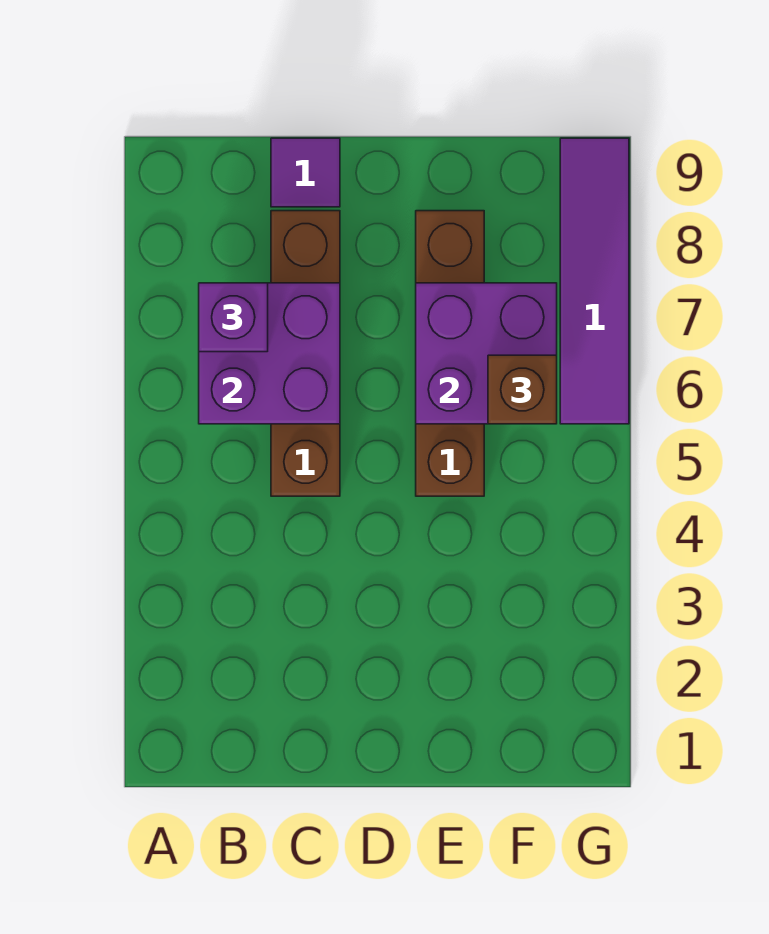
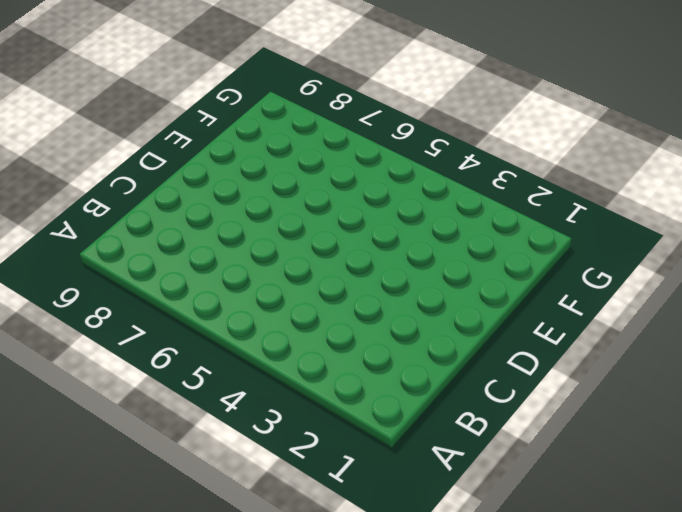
none -> brown 1x4 brick [271,211,340,496]
none -> purple 1x1 tile [271,138,340,207]

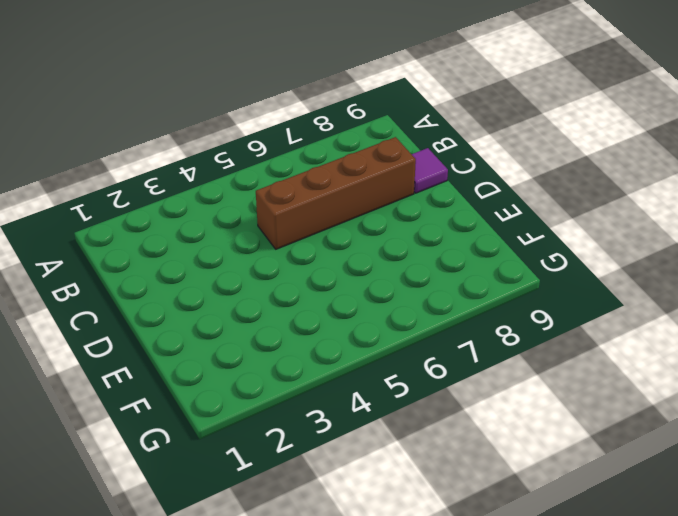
none -> brown 1x4 brick [416,211,484,496]
none -> purple 1x4 tile [560,138,629,424]

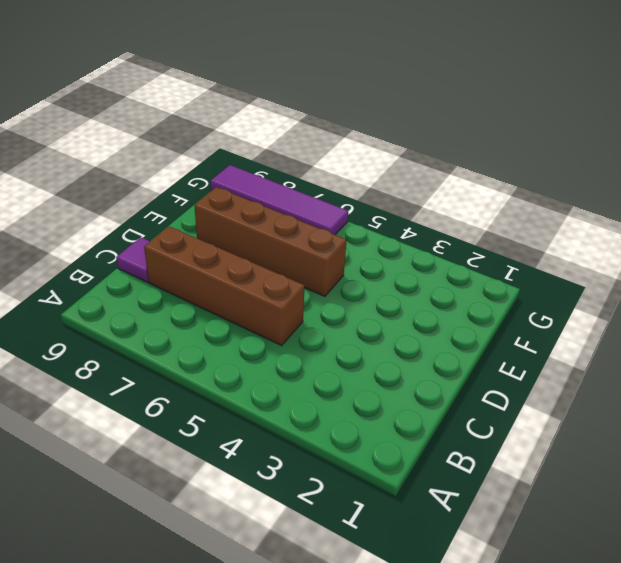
none -> purple 2x2 brick [199,283,340,424]
none -> purple 2x2 brick [416,283,557,424]

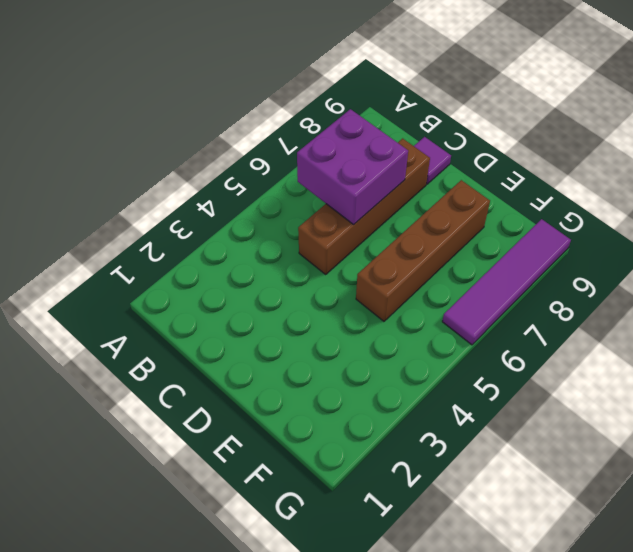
none -> purple 2x2 brick [416,283,557,424]
none -> purple 1x1 brick [199,283,268,352]

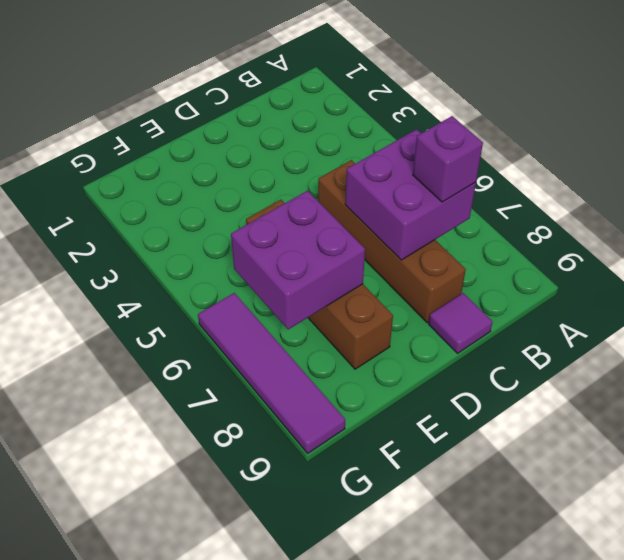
none -> brown 1x1 brick [488,355,557,424]

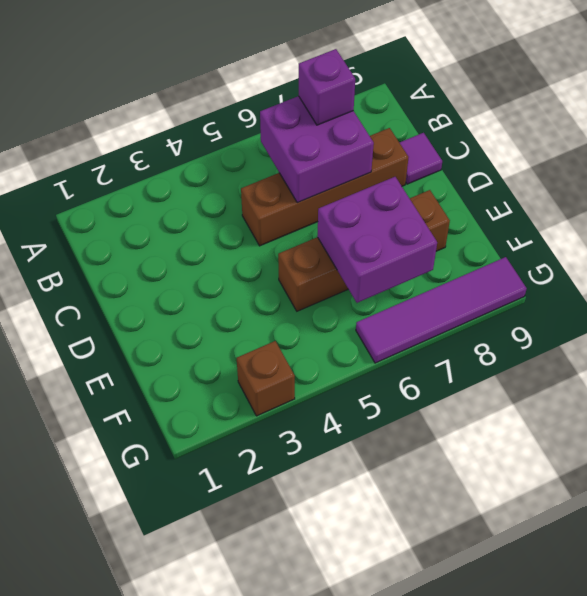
brown 1x1 brick [237,341,295,416] -> brown 1x1 brick moved to [488,355,557,424]

